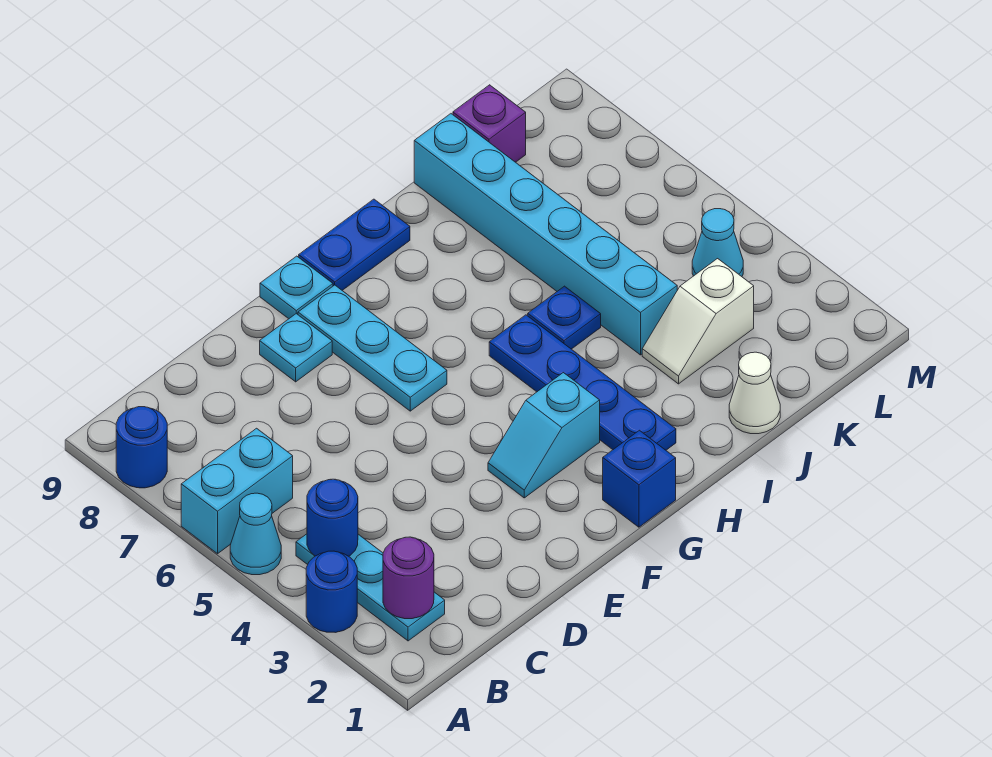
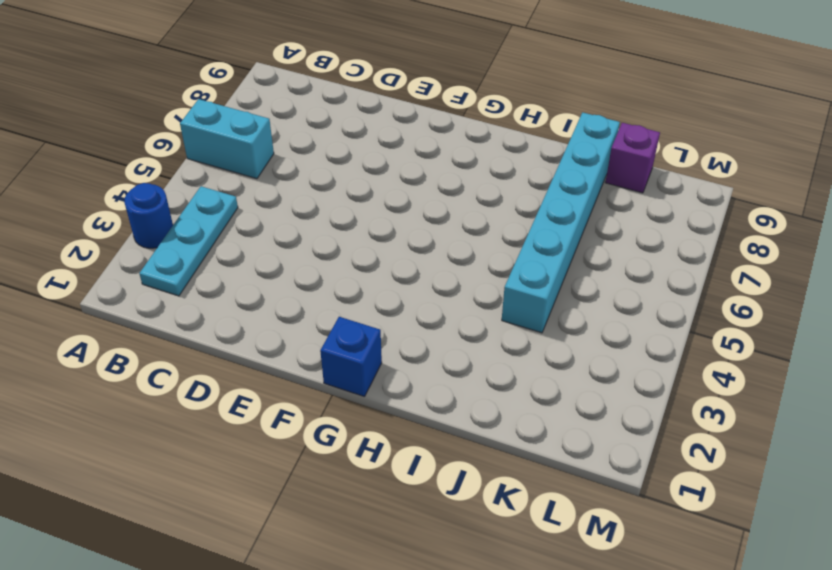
none -> cyan 1x1 cone [230,493,281,575]
none -> blue 1x1 round brick [116,407,167,488]
none -> cyan 1x1 plate [260,314,332,382]

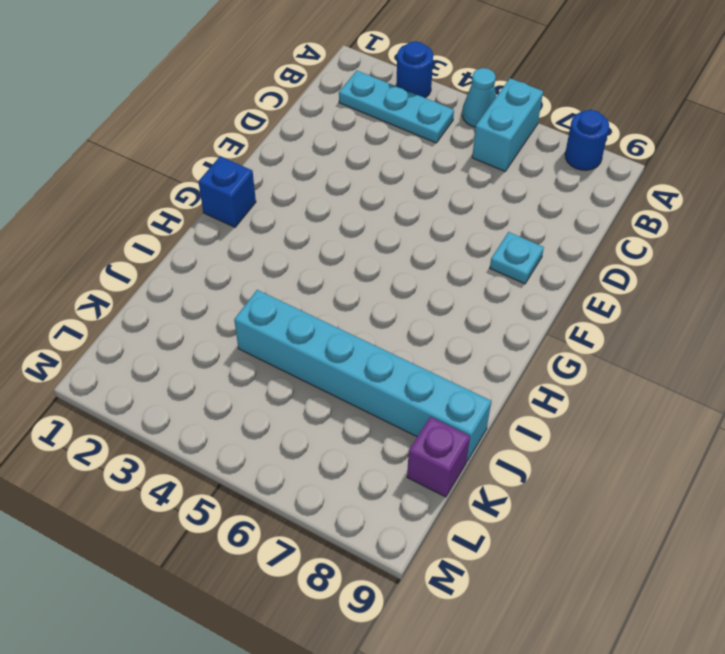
none -> cyan 1x2 slope [488,373,600,498]
none -> cyan 1x3 plate [298,285,447,411]
none -> cyan 1x1 plate [260,256,333,319]

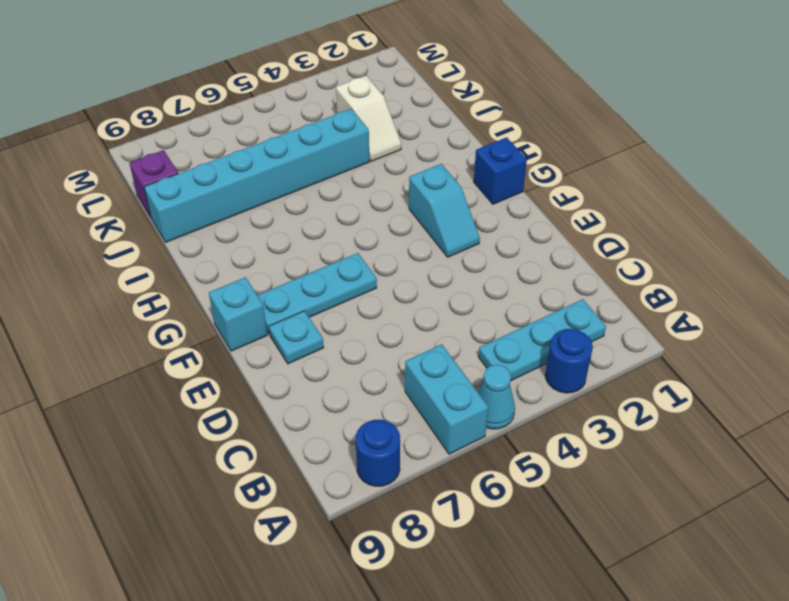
cyan 1x1 brick [209,277,267,351] -> cyan 1x1 plate [260,256,333,319]
none -> blue 1x2 plate [299,199,410,290]
none -> blue 1x4 plate [489,315,676,450]
none -> blue 1x1 plate [528,286,601,349]

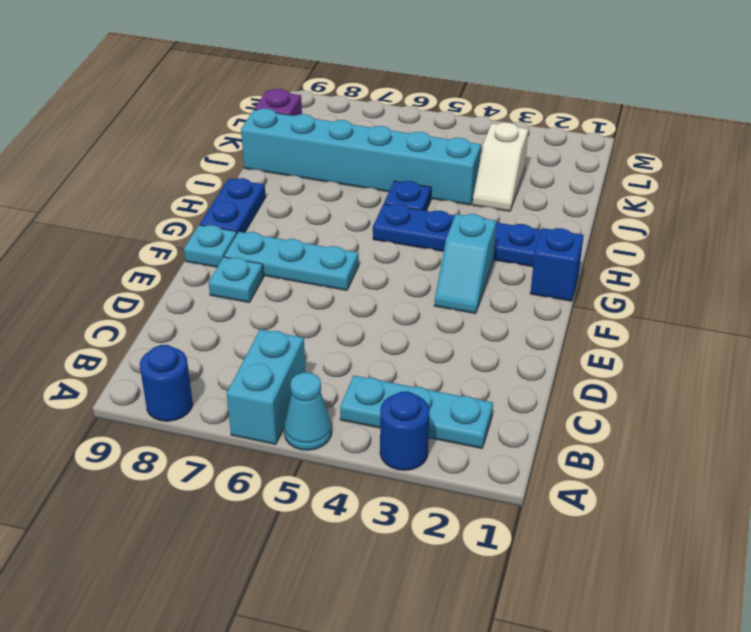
none -> white 1x1 cone [729,352,780,434]
none -> cyan 1x1 cone [692,209,743,277]
none -> purple 1x1 round brick [383,537,434,619]

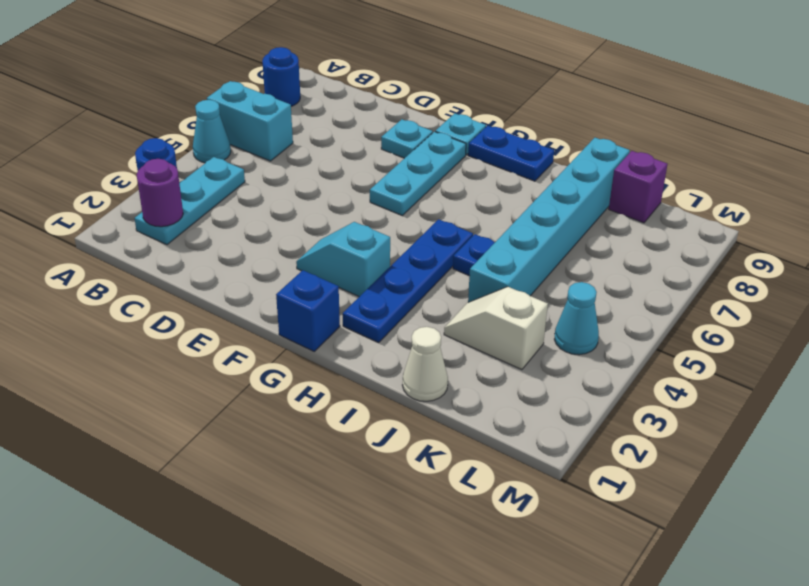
none -> blue 1x1 round brick [307,479,358,556]

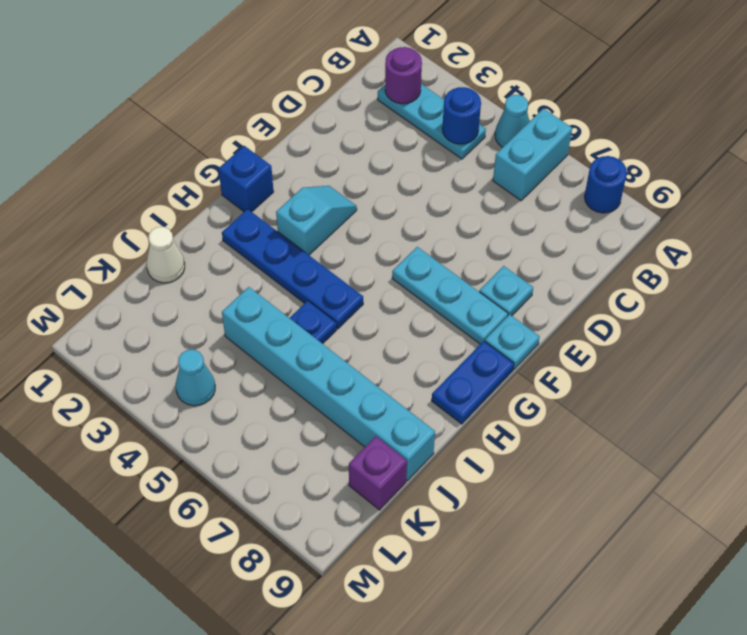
none -> blue 1x1 round brick [306,551,357,633]
none -> white 1x2 slope [642,259,754,384]

